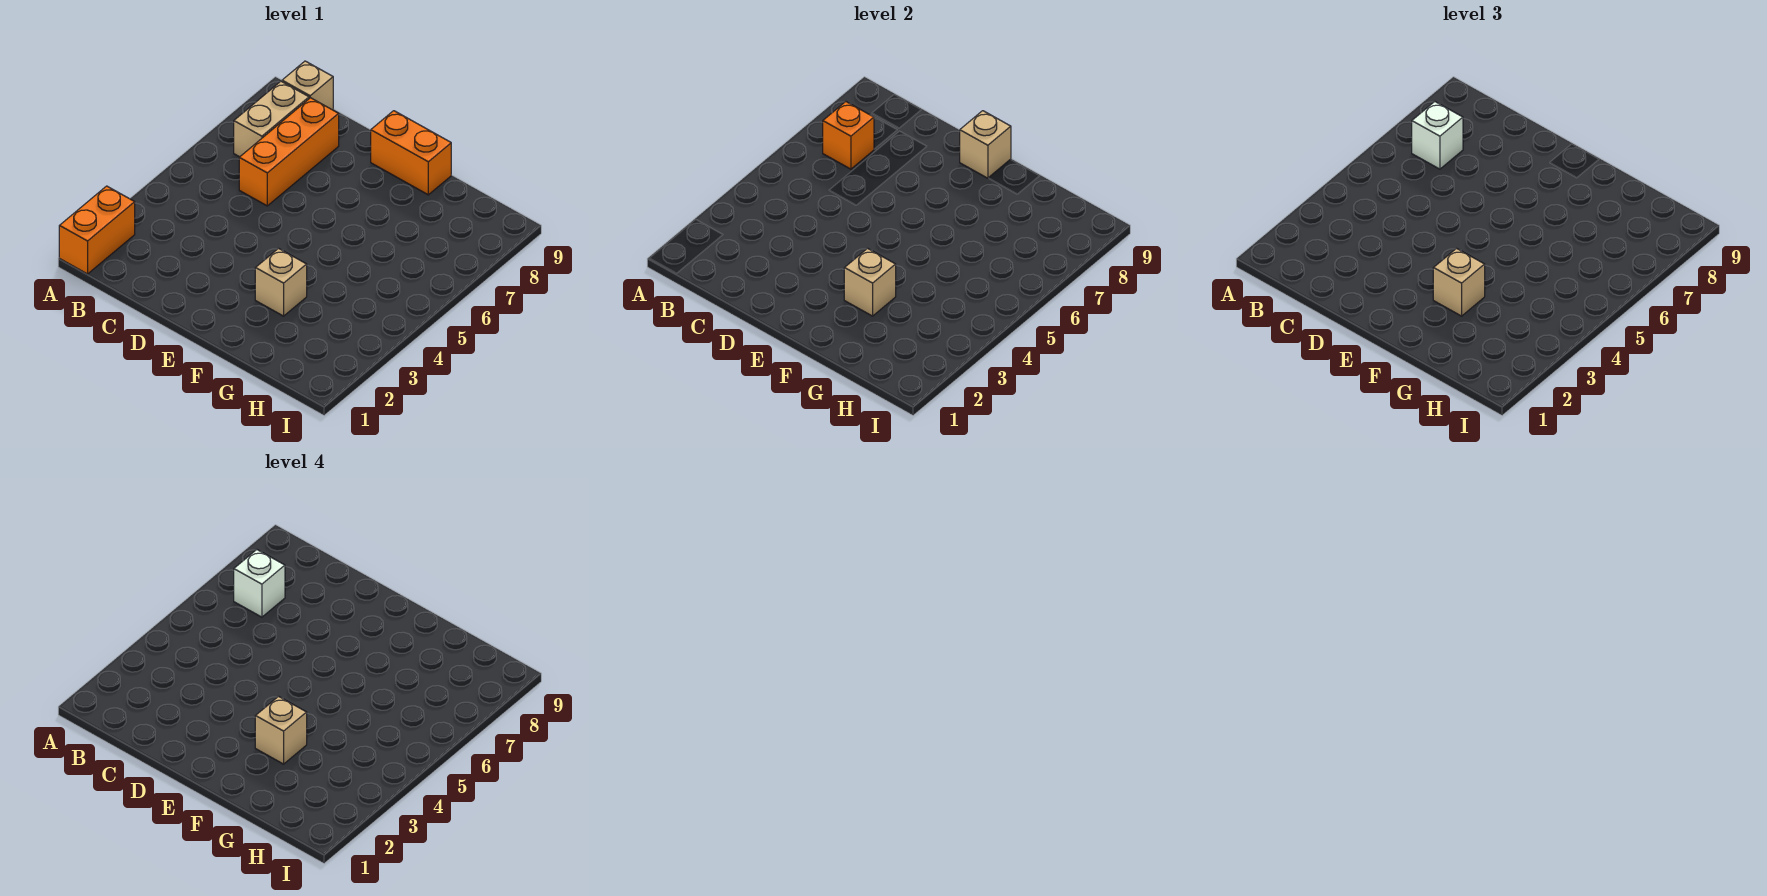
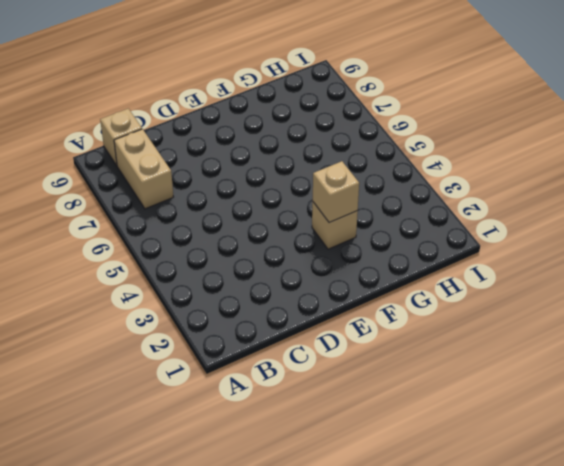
none -> orange 1x2 brick [59,186,135,274]
none -> orange 1x3 brick [239,98,339,206]
none -> orange 1x2 brick [371,111,451,195]

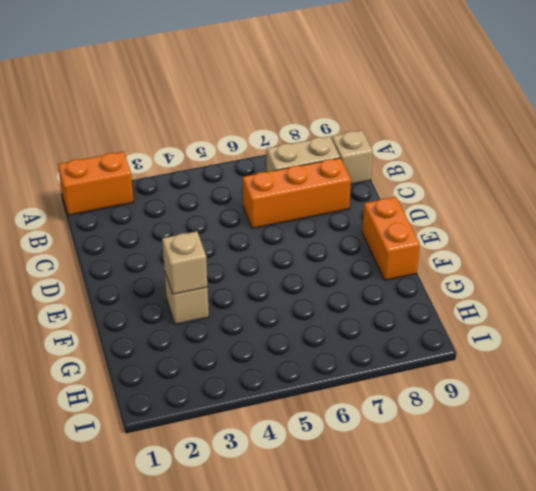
none -> orange 1x1 brick [823,102,874,169]
none -> tan 1x1 brick [960,111,1011,178]
none -> white 1x1 brick [1412,102,1463,169]

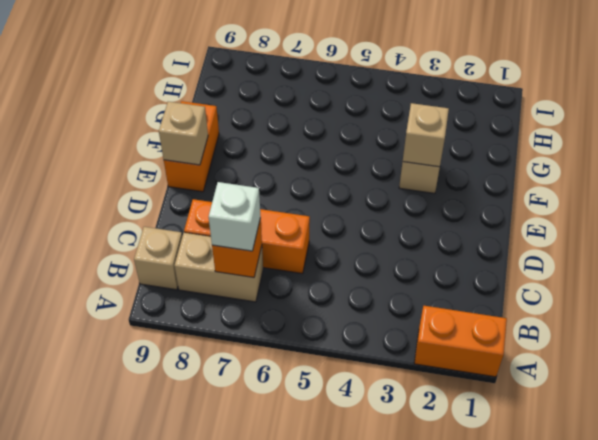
none -> tan 1x1 brick [1433,249,1485,316]
none -> white 1x1 brick [234,550,285,617]
none -> tan 1x1 brick [255,697,307,764]

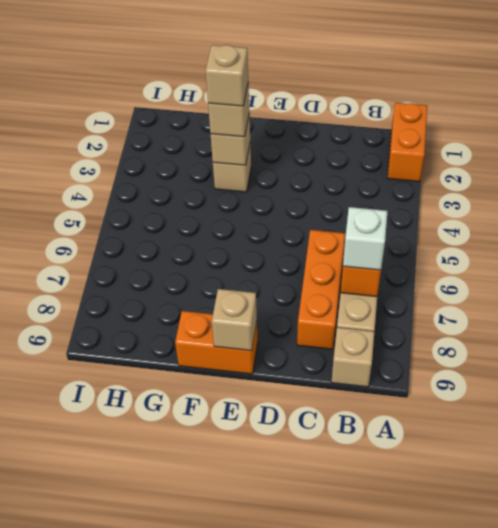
none -> white 1x1 brick [234,550,285,617]

